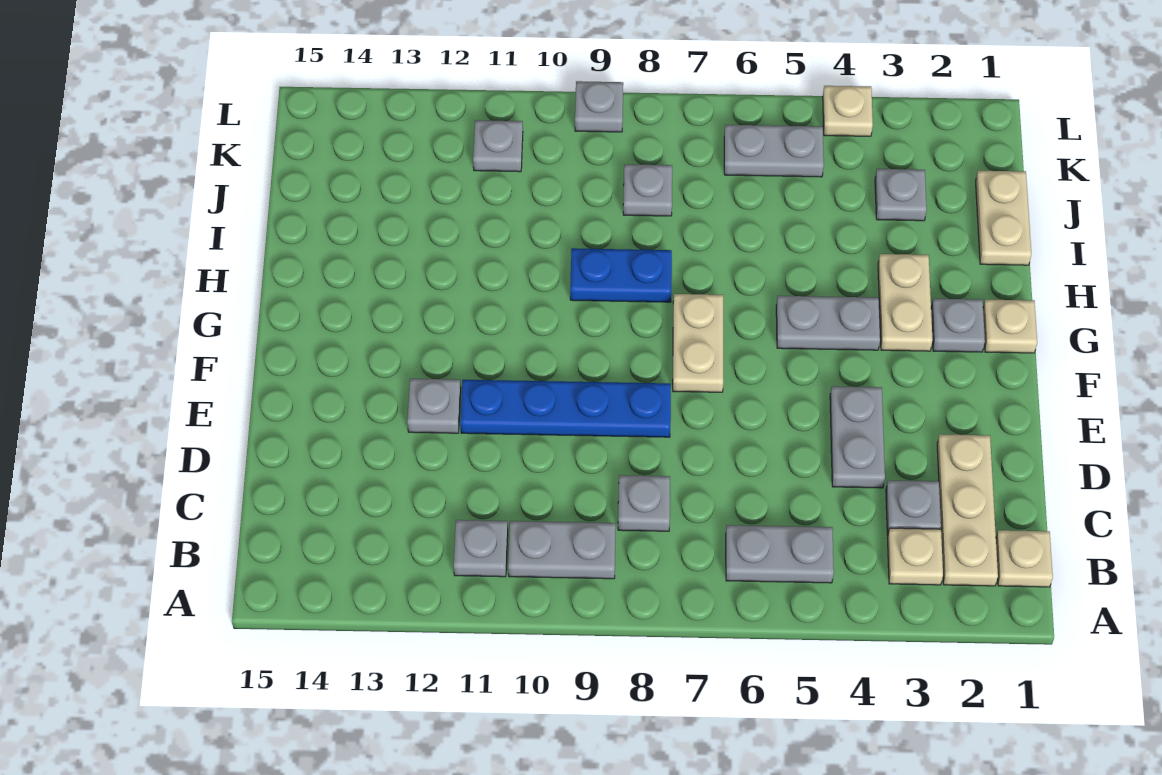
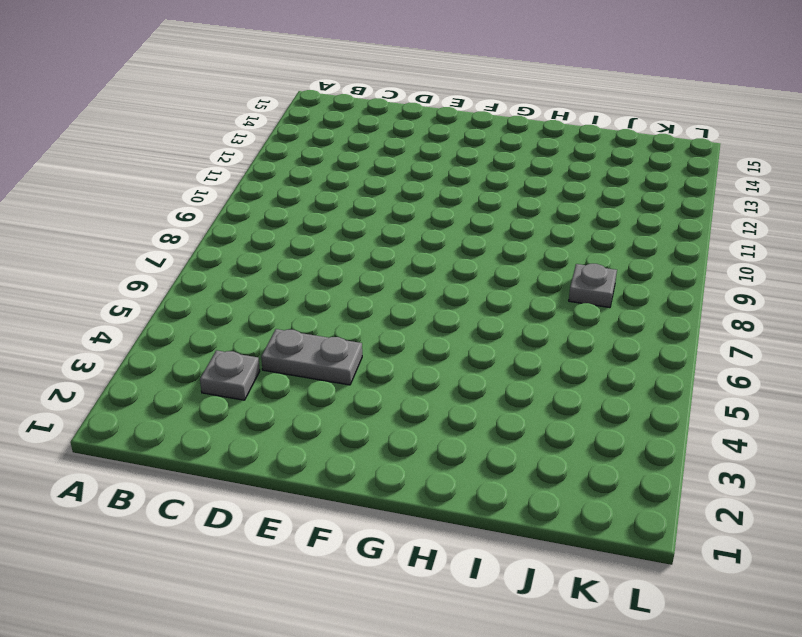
none -> tan 1x1 plate [996,530,1053,587]
none -> tan 1x3 plate [937,434,998,586]
none -> tan 1x1 plate [887,528,943,585]

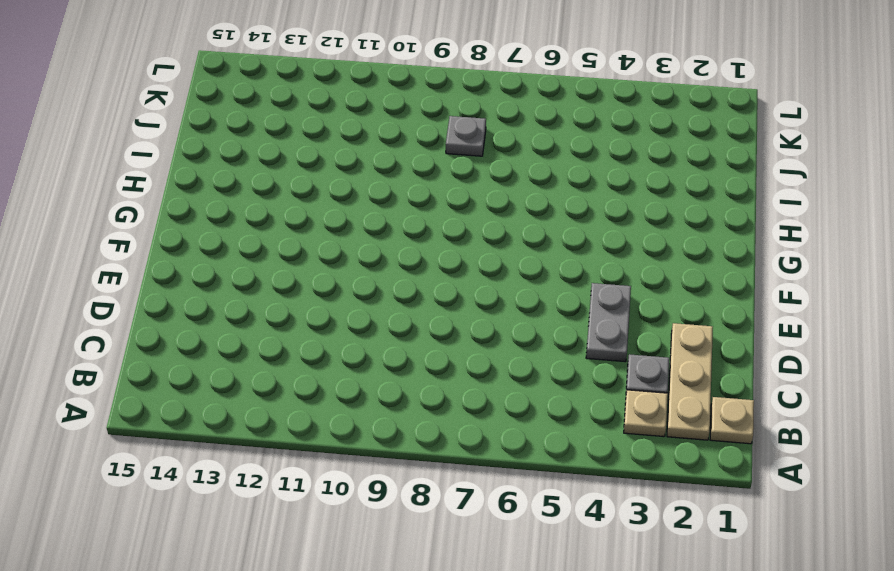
none -> grey 1x2 plate [726,525,834,583]
none -> grey 1x2 plate [508,521,616,579]
none -> grey 1x1 plate [454,520,508,577]

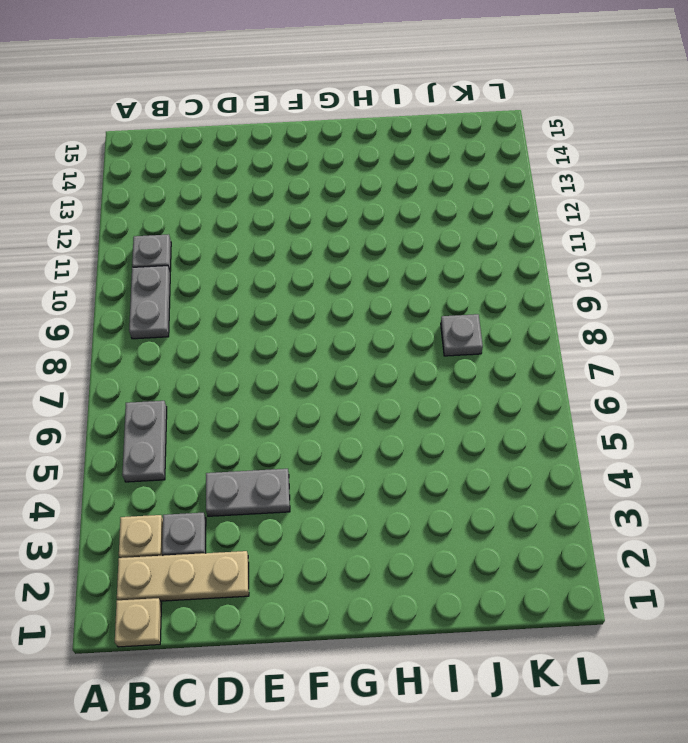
none -> grey 1x1 plate [618,475,670,531]
none -> blue 1x4 plate [460,380,671,437]
none -> grey 1x1 plate [407,379,461,433]

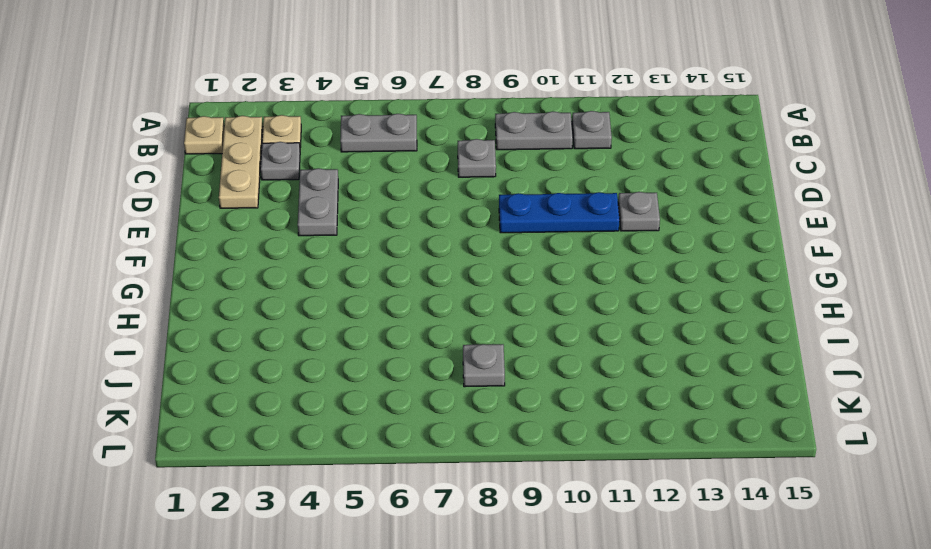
blue 1x3 plate [499,192,620,233] -> blue 1x4 plate [460,380,671,437]
none -> tan 1x2 plate [673,294,723,392]
none -> tan 1x1 plate [983,300,1037,353]
none -> grey 1x1 plate [931,299,985,352]

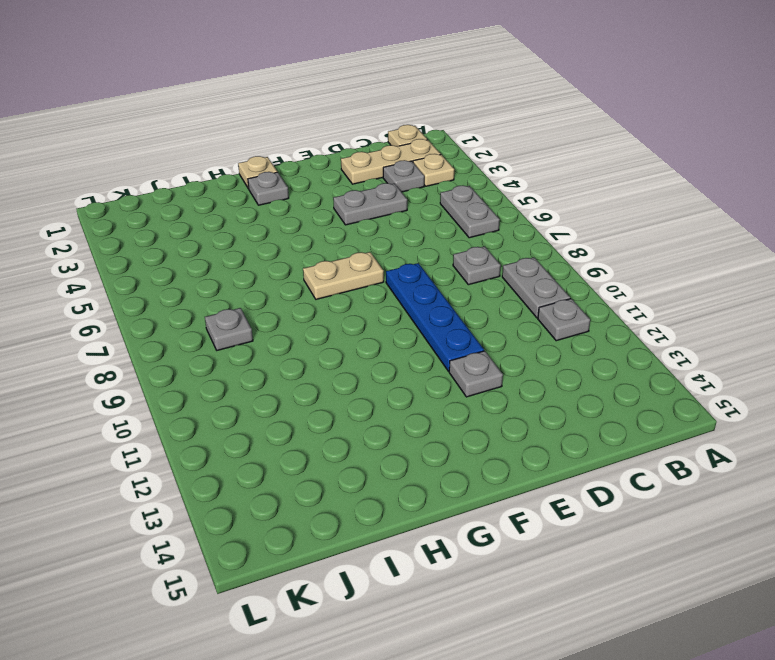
none -> tan 1x2 plate [878,254,933,351]
none -> grey 1x2 plate [776,296,880,350]
none -> blue 1x2 plate [570,248,672,302]

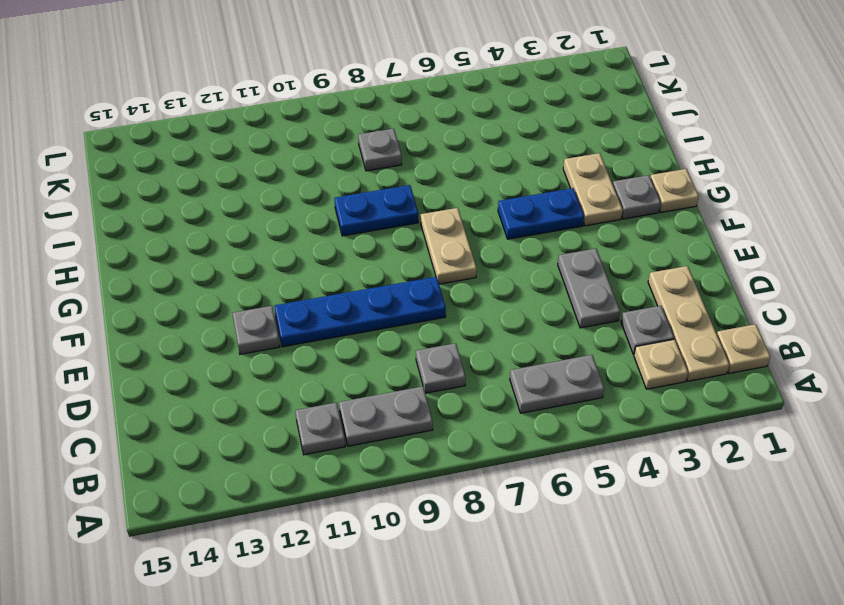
blue 1x2 plate [498,188,584,239] -> grey 1x2 plate [776,296,880,350]
none -> tan 1x2 plate [976,171,1031,265]
none -> grey 1x1 plate [875,169,927,221]
none -> grey 1x2 plate [724,125,824,177]

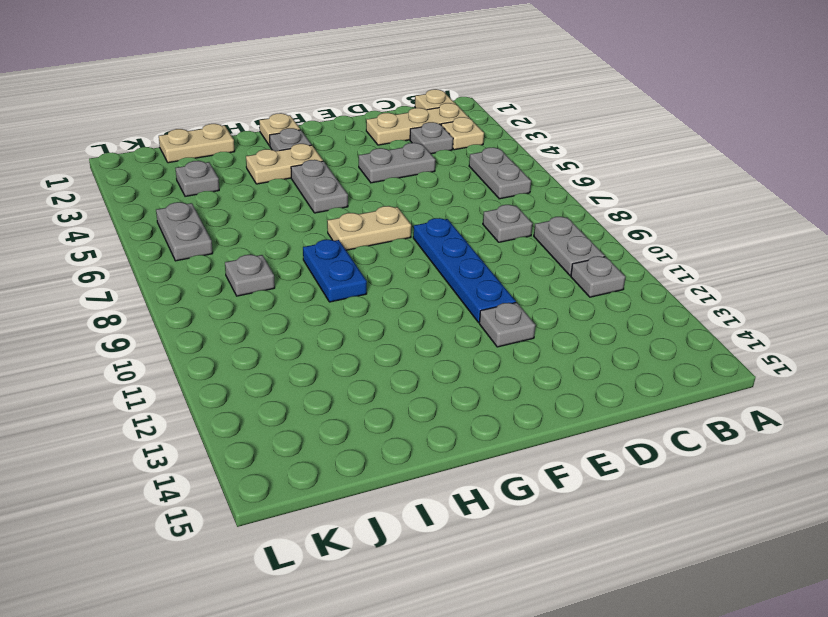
none -> grey 1x1 plate [473,120,523,172]
none -> tan 1x1 plate [823,86,873,136]
none -> grey 1x1 plate [575,81,623,132]

